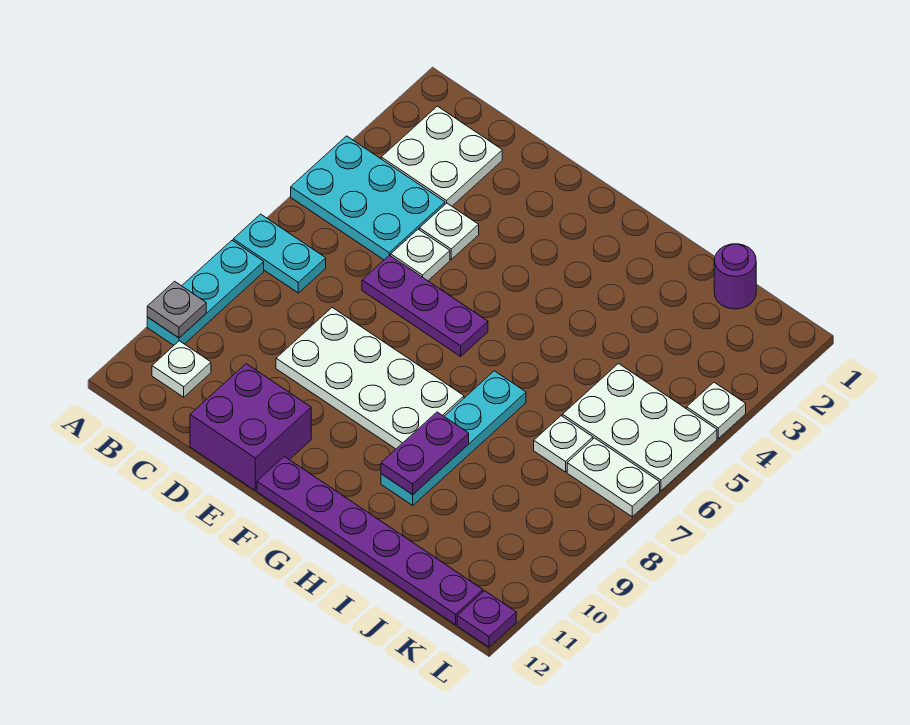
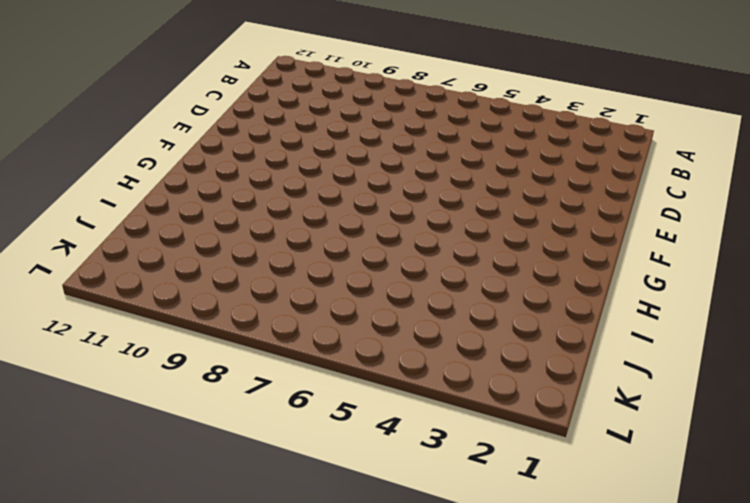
none -> cyan 2x3 plate [291,136,445,260]
none -> cyan 1x2 plate [233,214,326,293]
none -> cyan 1x3 plate [147,241,264,345]

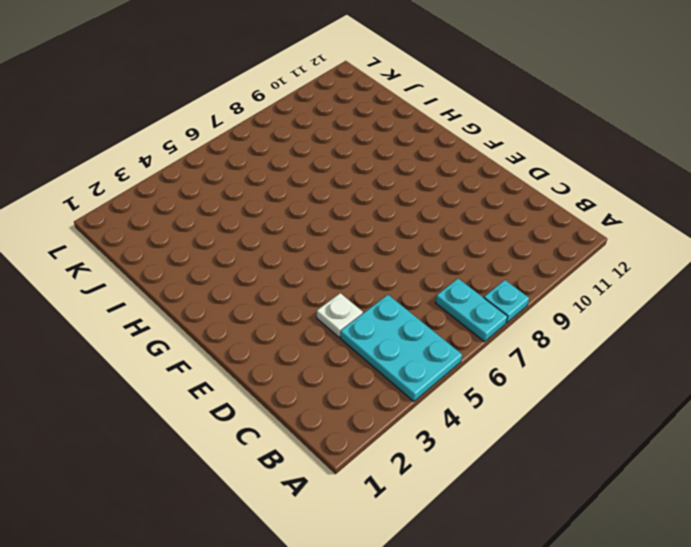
cyan 1x1 plate [484,280,529,323] -> cyan 1x3 plate [147,241,264,345]
none -> white 2x2 plate [381,106,502,206]
none -> white 1x1 plate [152,341,211,397]
none -> white 1x1 plate [391,229,450,281]

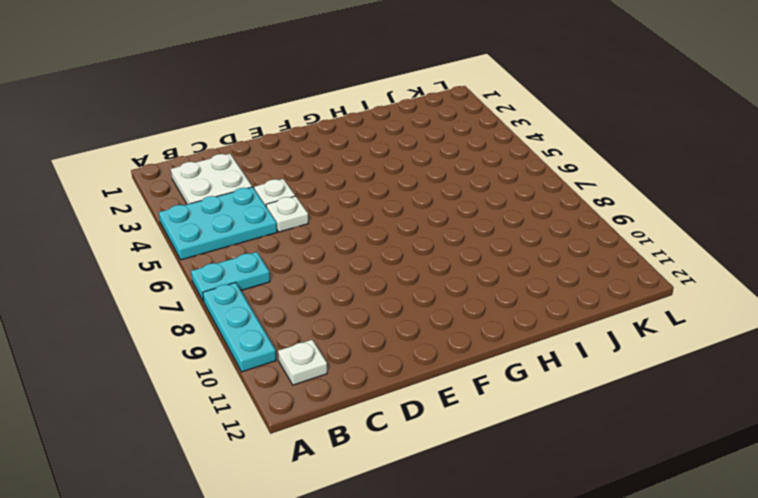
none -> purple 1x3 plate [362,255,488,356]
none -> white 2x4 plate [276,308,464,449]
none -> purple 2x2 brick [190,364,311,490]

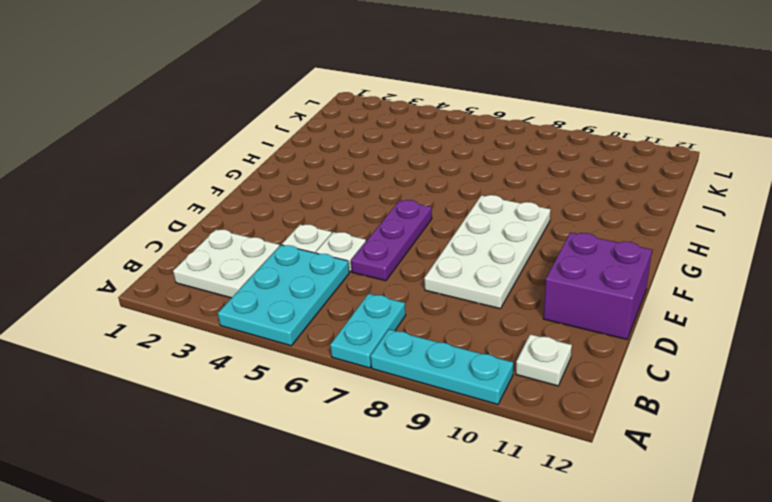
none -> purple 1x6 plate [257,457,483,625]
none -> cyan 1x4 plate [381,371,526,505]
none -> purple 1x1 round brick [714,244,756,309]

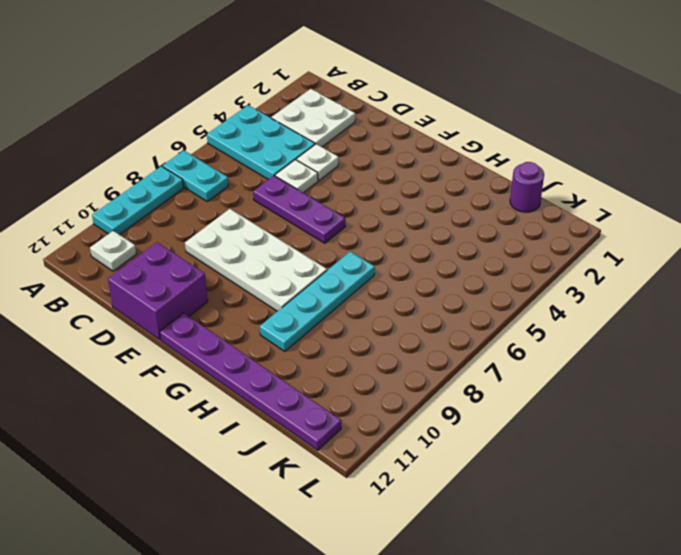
none -> white 2x3 plate [562,364,717,491]
none -> white 1x1 plate [534,416,593,472]
none -> white 1x2 plate [567,438,660,517]

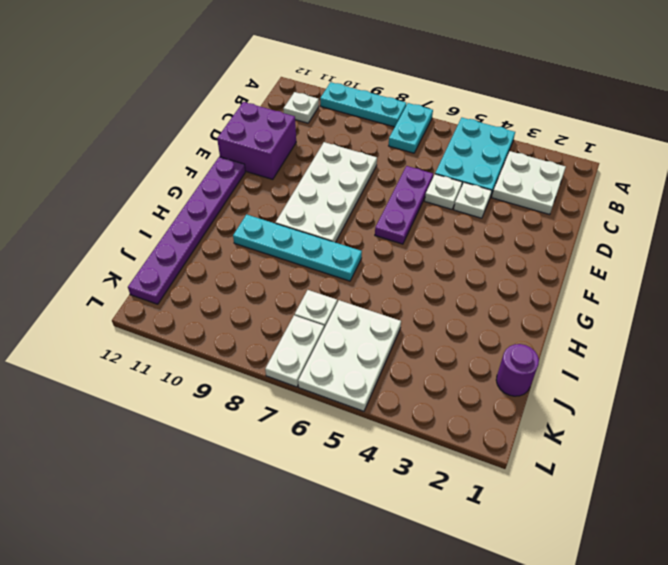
none -> white 1x1 plate [687,382,746,438]
none -> purple 1x1 plate [457,591,516,647]
none -> grey 1x1 plate [147,281,206,338]

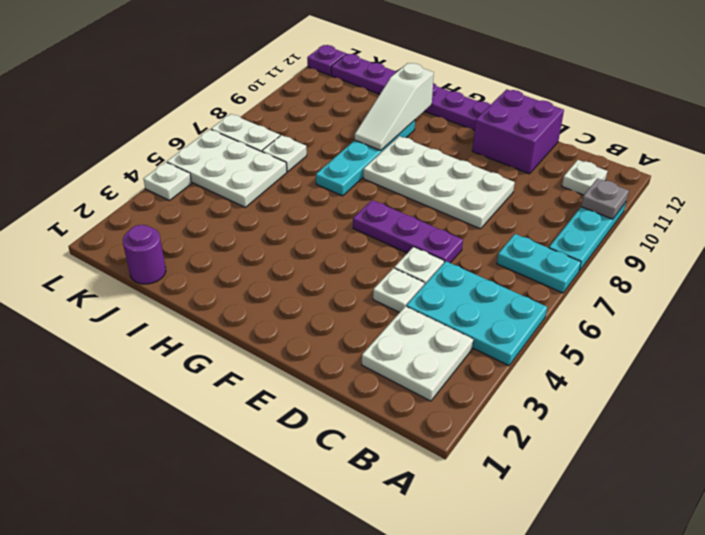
white 1x3 slope [355,63,434,150] -> purple 1x2 plate [381,412,469,495]

